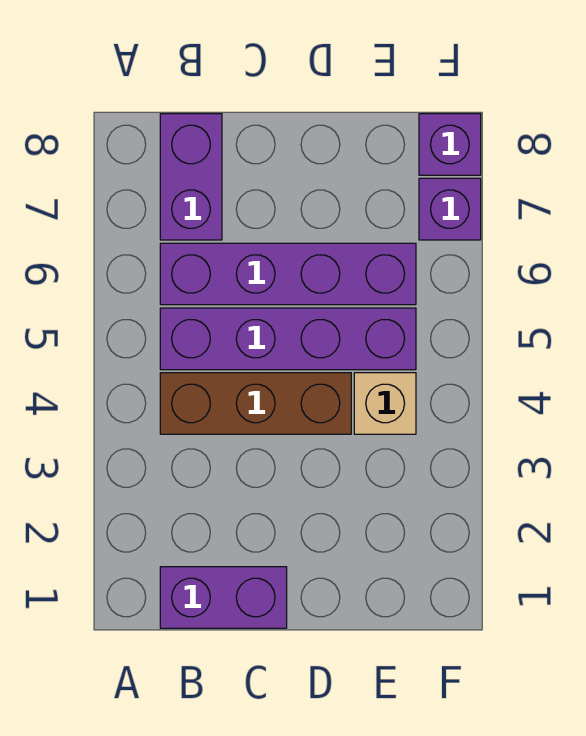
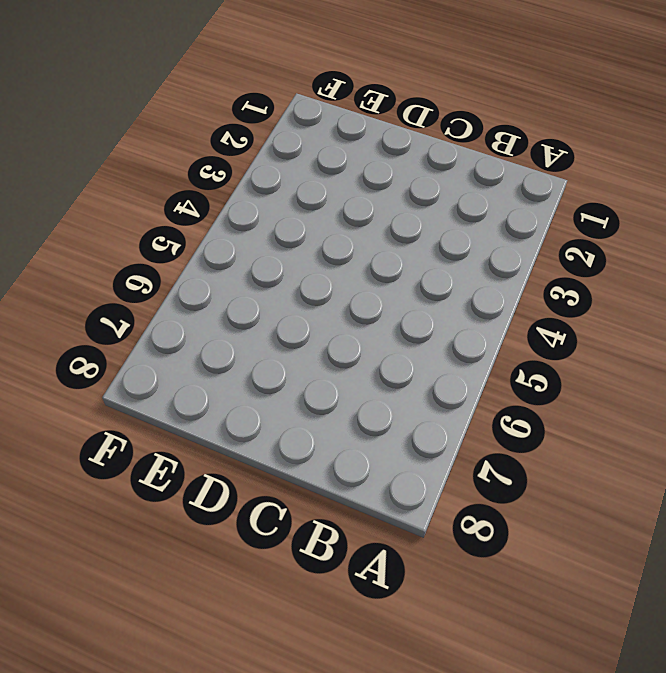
none -> purple 1x2 brick [160,567,287,628]
none -> brown 1x3 brick [160,373,351,434]

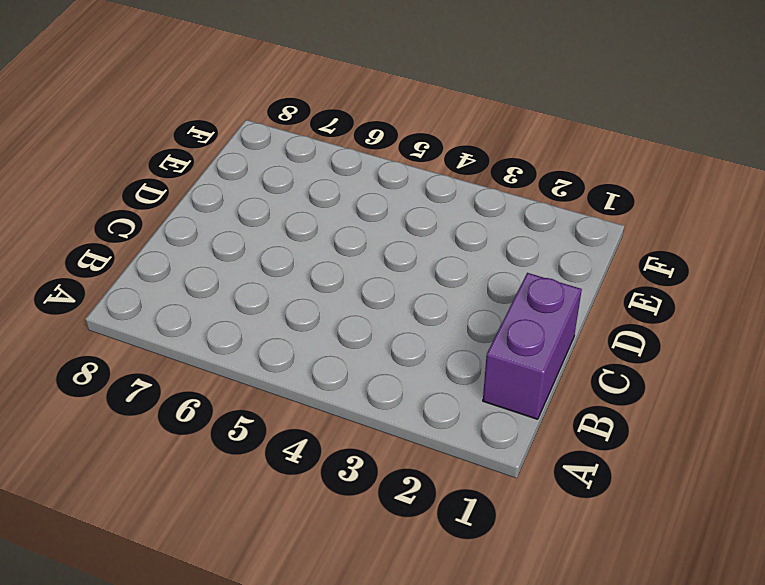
none -> brown 1x3 brick [160,373,351,434]
none -> purple 1x4 brick [160,308,416,370]

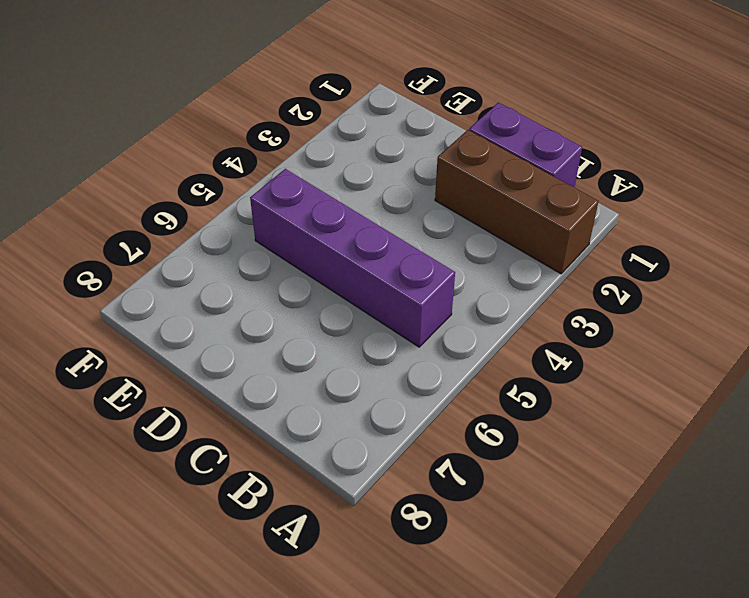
brown 1x3 brick [435,130,599,274] -> brown 1x3 brick moved to [160,373,351,434]
none -> purple 1x4 brick [160,243,416,305]
none -> purple 1x2 brick [160,114,222,240]

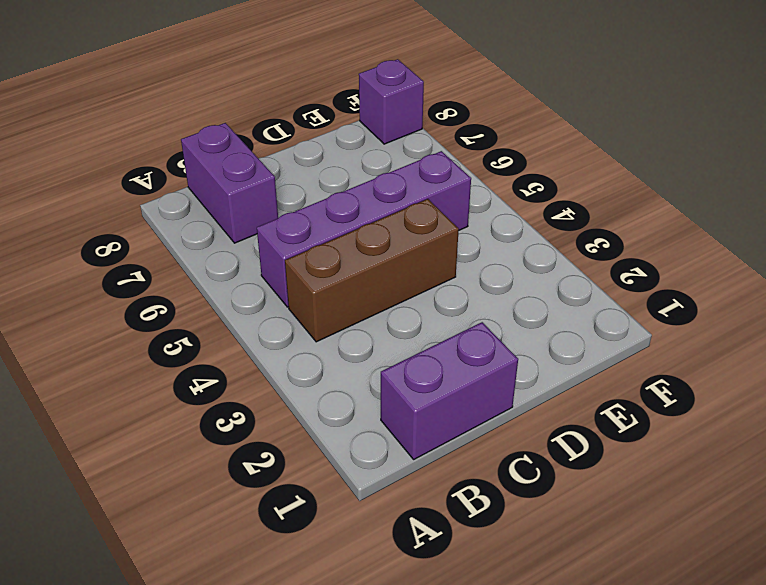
none -> purple 1x4 brick [160,243,416,305]
none -> tan 1x1 brick [354,373,416,434]

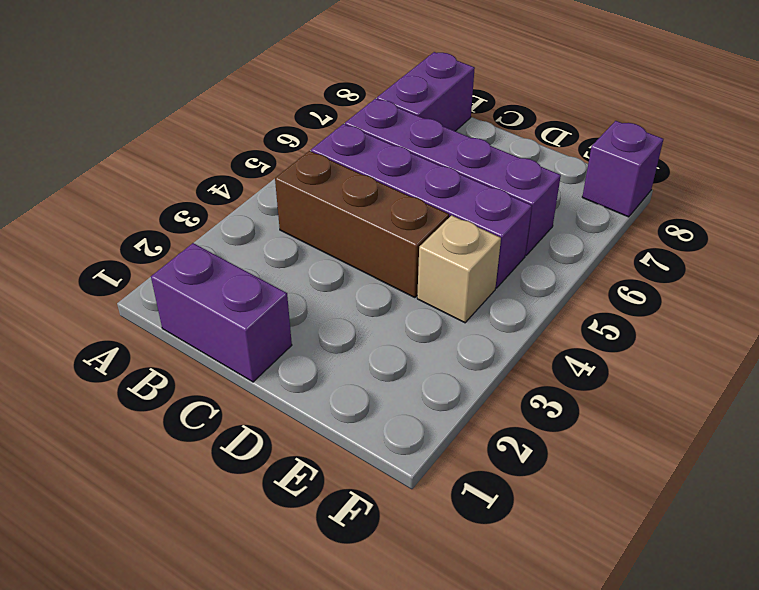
none -> purple 1x1 brick [419,178,481,240]

